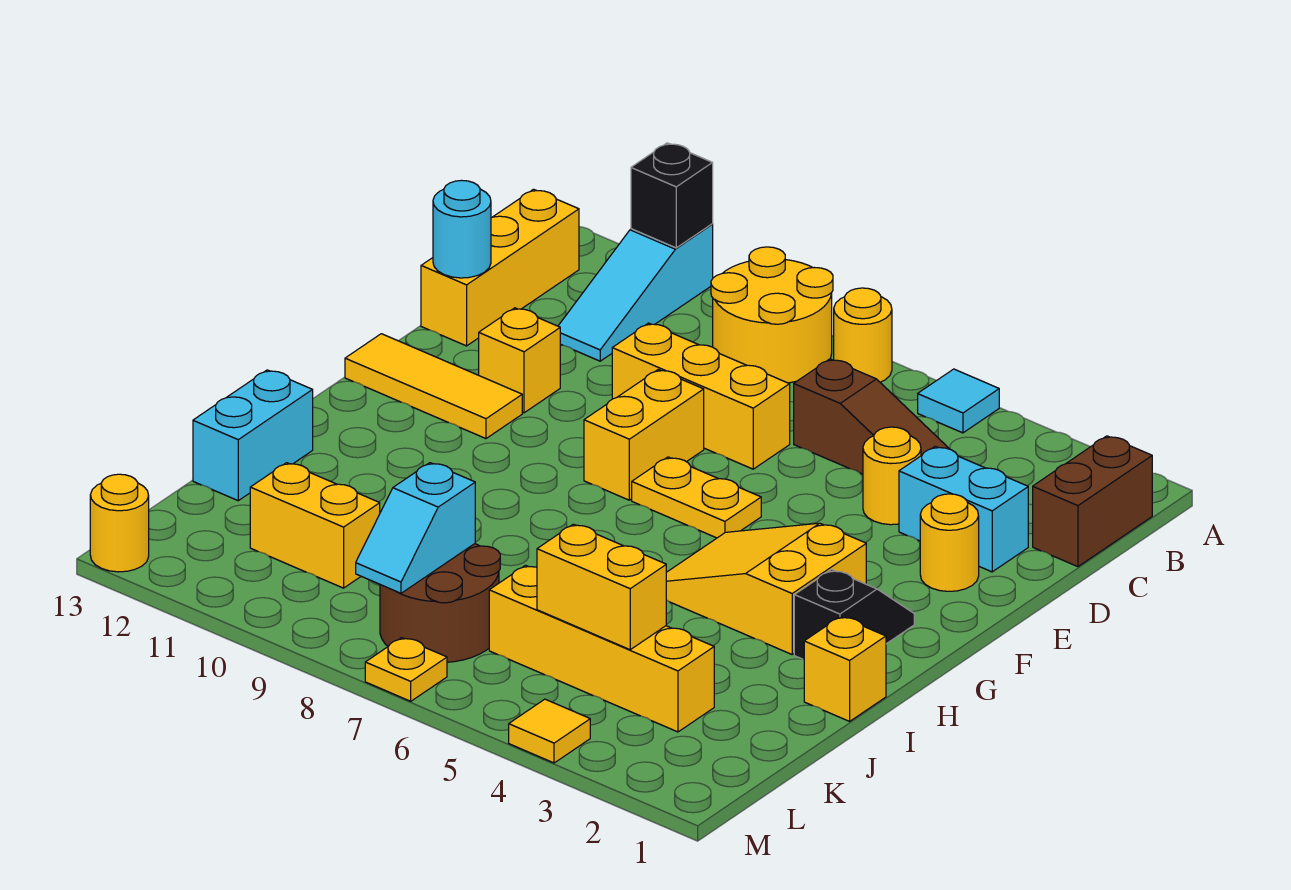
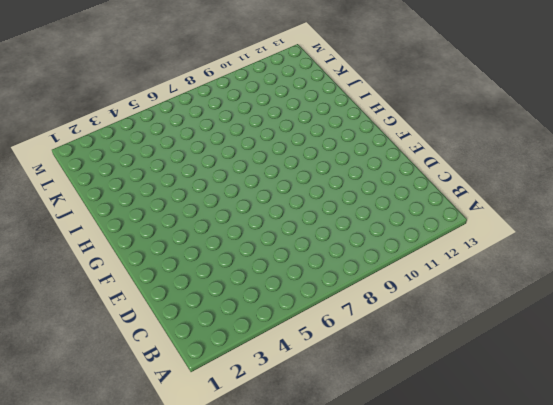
none -> cyan 1x1 tile [918,369,999,433]
none -> yellow 1x1 round brick [834,288,892,382]
none -> yellow 2x2 round brick [711,247,833,383]

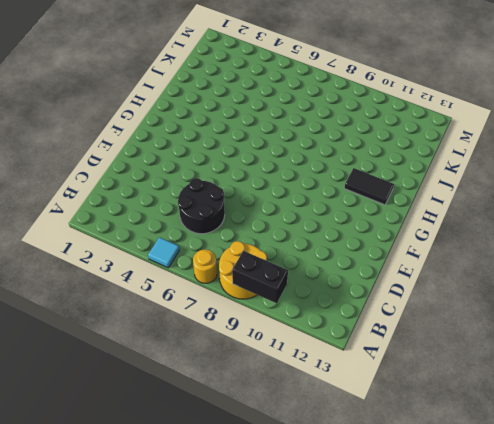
black 1x2 brick [232,251,288,303] -> none
black 2x2 round brick [178,178,225,234] -> brown 1x3 slope [794,359,949,474]
black 1x2 tile [344,168,394,205] -> none
none -> cyan 1x3 slope [558,224,713,361]
none -> brown 1x2 brick [1033,436,1152,567]
none -> yellow 1x3 brick [421,189,579,346]

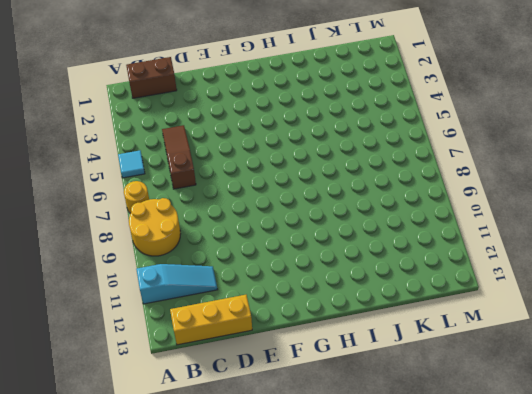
none -> cyan 1x2 brick [899,446,1028,572]
none -> yellow 1x1 round brick [863,427,921,525]
none -> yellow 1x3 brick [612,323,790,469]

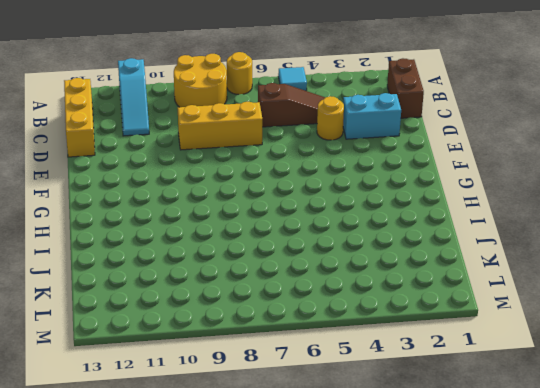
none -> yellow 1x1 round brick [920,494,979,591]
none -> yellow 1x2 brick [584,370,704,500]
none -> yellow 1x1 brick [479,308,560,413]

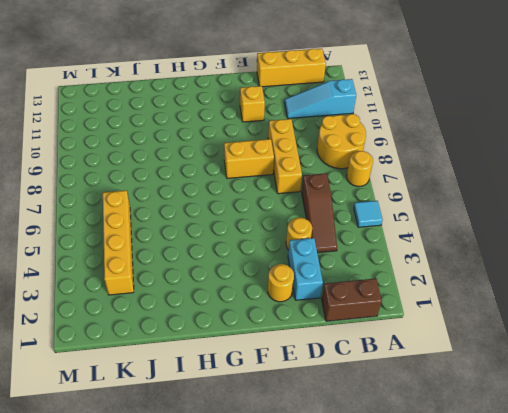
none -> yellow 1x2 plate [632,457,761,538]
none -> yellow 1x3 tile [345,334,522,439]
none -> black 1x2 slope [794,570,914,659]

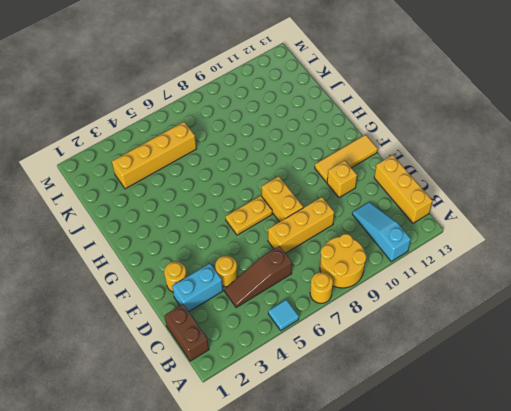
none -> black 1x2 slope [794,570,914,659]
none -> yellow 2x3 slope [666,523,866,654]
none -> yellow 1x1 brick [804,617,886,721]

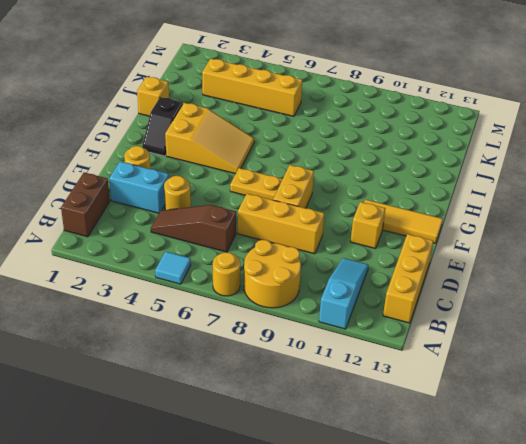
none -> cyan 1x2 brick [193,370,313,501]
none -> brown 2x2 round brick [380,544,500,662]
none -> yellow 1x2 brick [250,463,380,588]

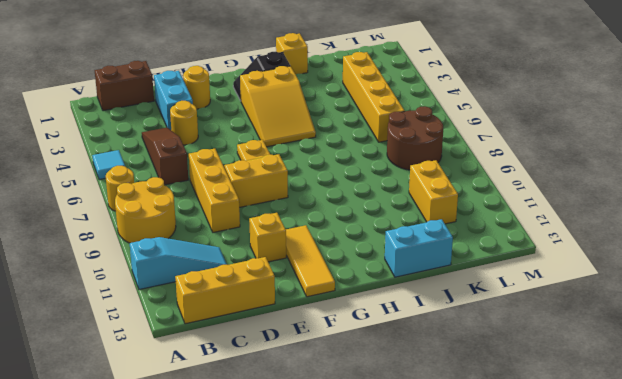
none -> yellow 1x1 tile [509,699,590,763]
none -> yellow 1x1 plate [365,638,447,701]
none -> yellow 1x1 round brick [90,474,149,572]

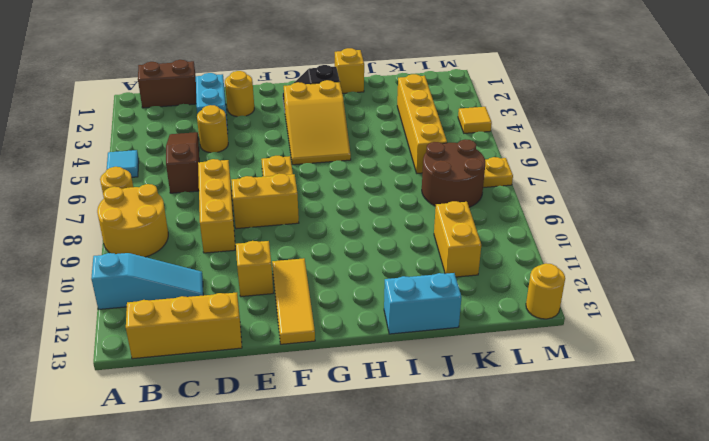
none -> black 1x1 brick [631,143,713,248]
none -> cyan 1x1 round brick [433,180,491,278]
none -> yellow 1x2 brick [537,524,666,650]

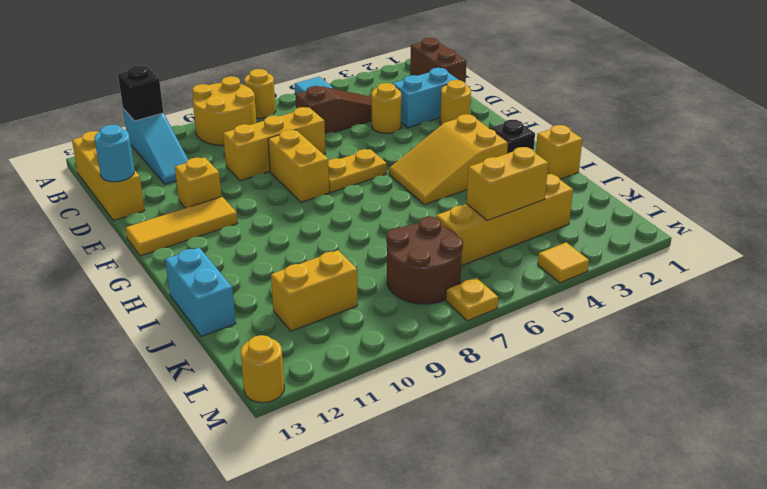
none -> cyan 1x2 slope [356,463,475,593]

